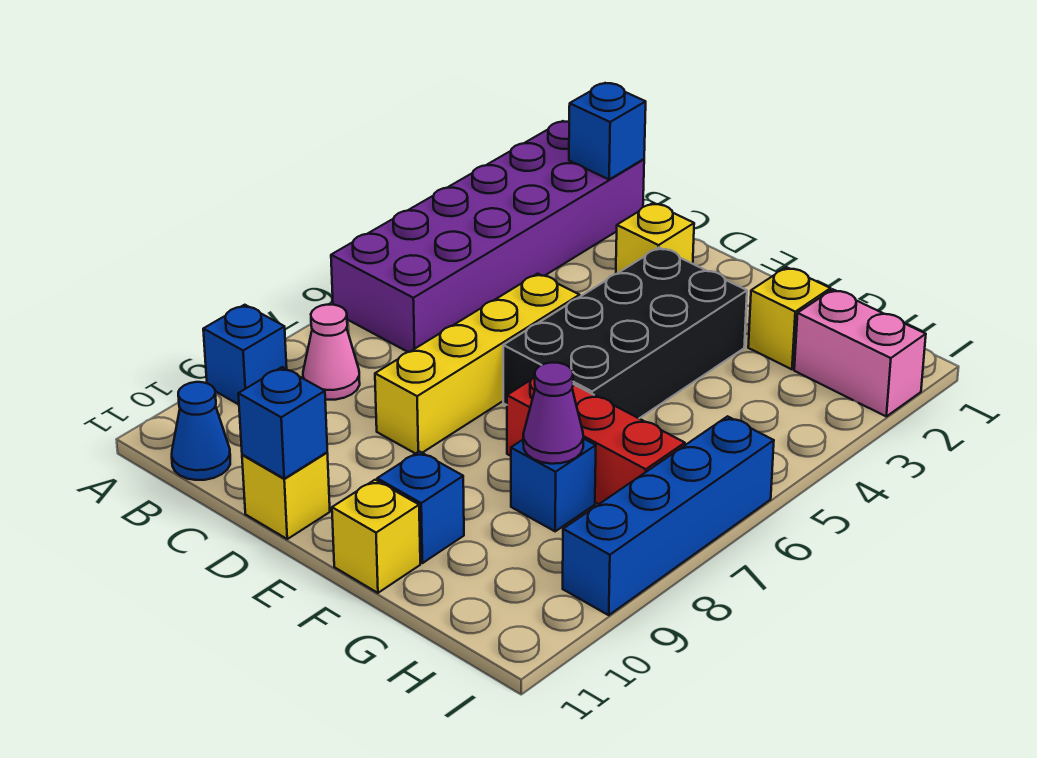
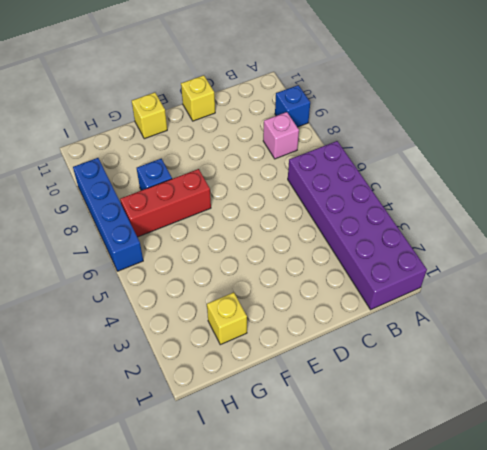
pink 1x1 brick [263,112,299,159] -> pink 1x1 cone [303,305,360,400]
none -> blue 1x1 cone [172,382,230,480]
none -> yellow 1x1 brick [616,203,694,274]
none -> yellow 1x4 brick [375,274,580,454]

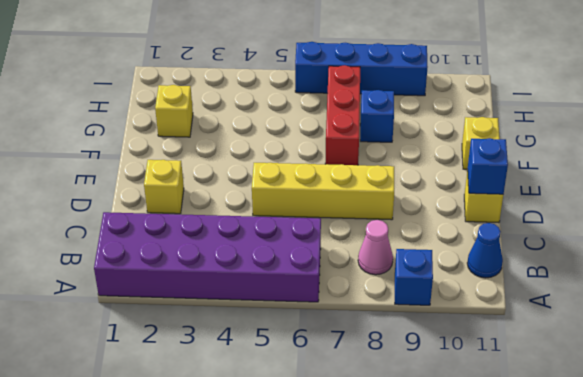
none -> black 2x4 brick [503,248,747,418]
none -> blue 1x1 brick [377,451,464,563]
none -> pink 1x2 brick [794,289,926,416]

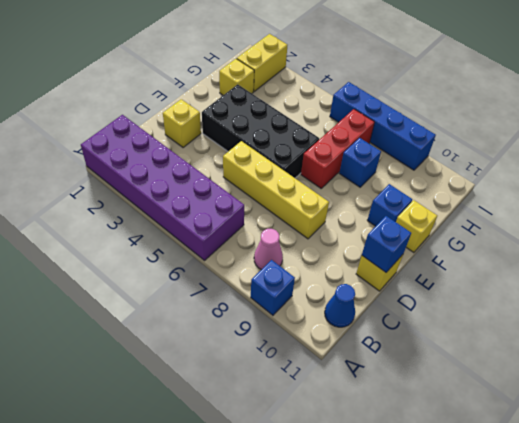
yellow 1x2 brick [237,34,287,91] -> pink 1x2 brick [794,289,926,416]
none -> blue 1x1 brick [569,83,646,179]
none -> purple 1x1 cone [523,363,583,464]

